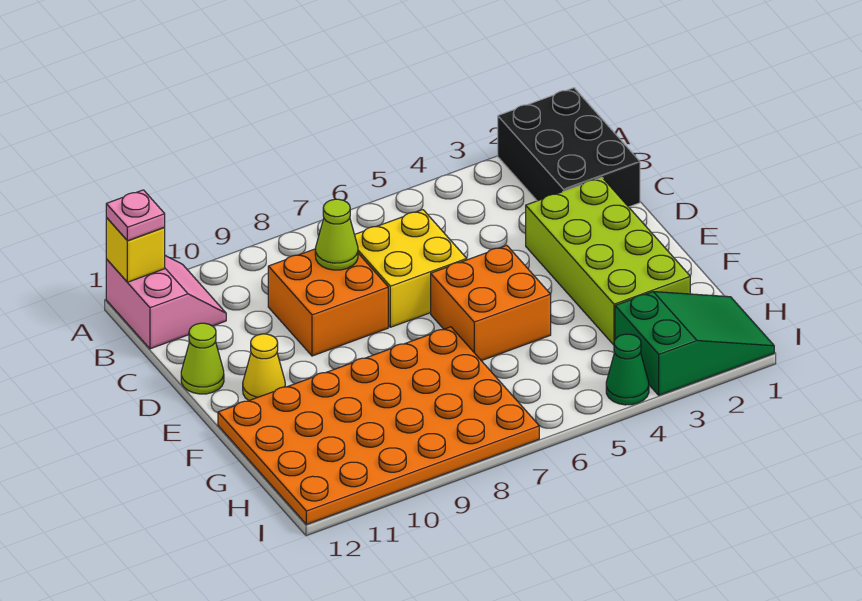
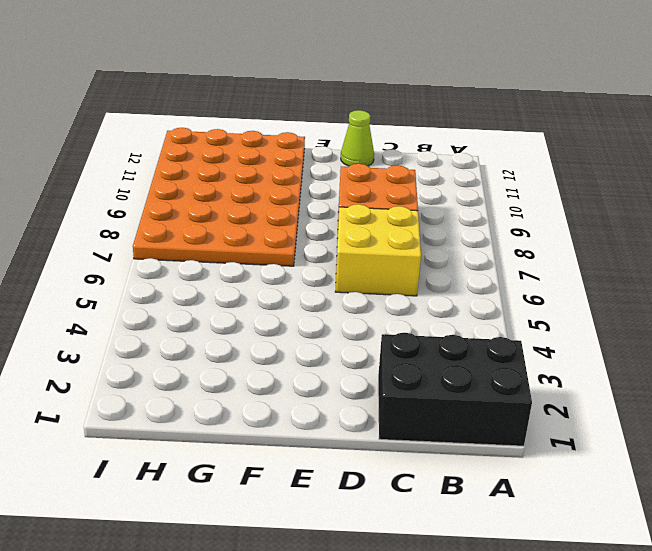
none -> pink 2x2 slope [106,256,226,349]
none -> lime 2x4 brick [526,177,690,345]
none -> orange 2x2 brick [431,245,551,361]

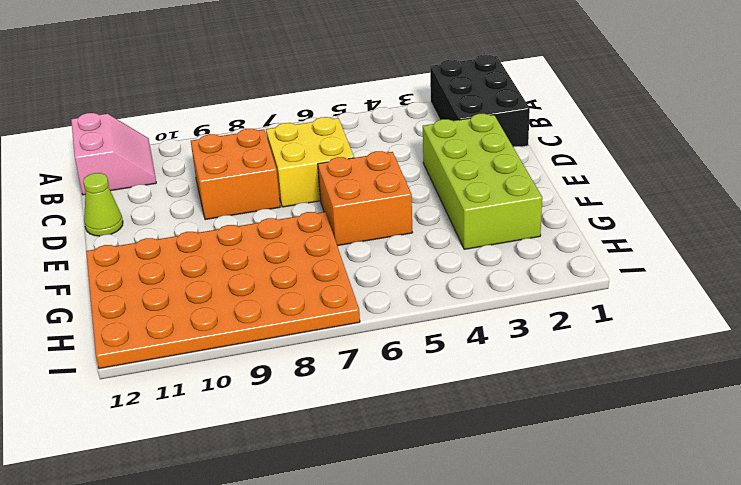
none -> yellow 1x1 cone [243,334,285,400]
none -> green 2x3 slope [615,292,774,395]
none -> green 1x1 cone [606,334,649,405]

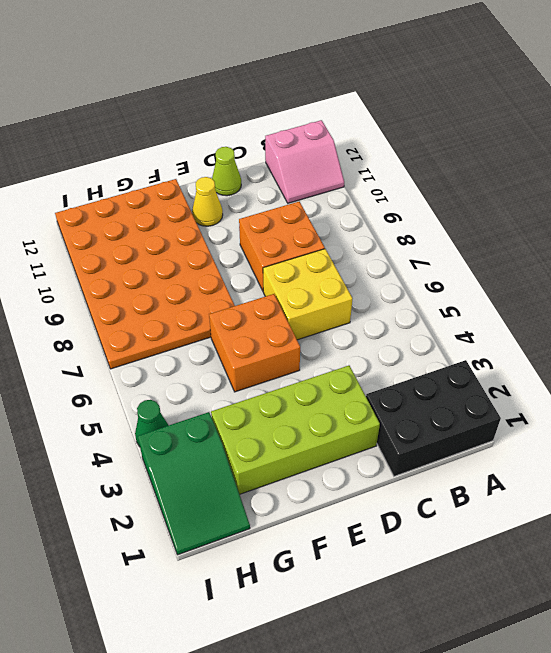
none -> yellow 1x1 brick [106,218,165,282]
none -> lime 1x1 cone [315,199,358,270]
none -> pink 1x1 plate [106,190,165,241]

